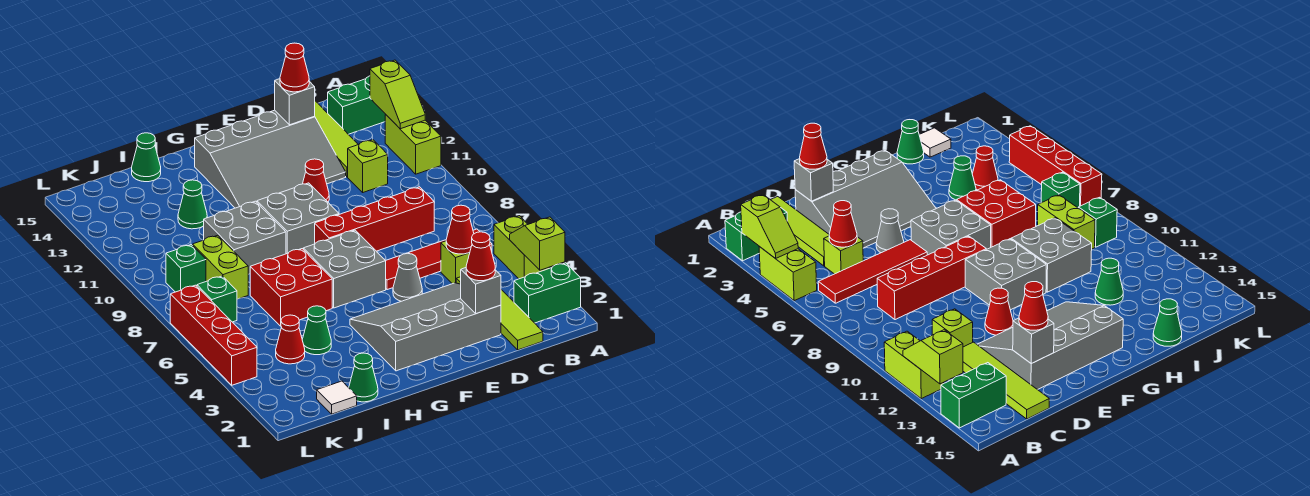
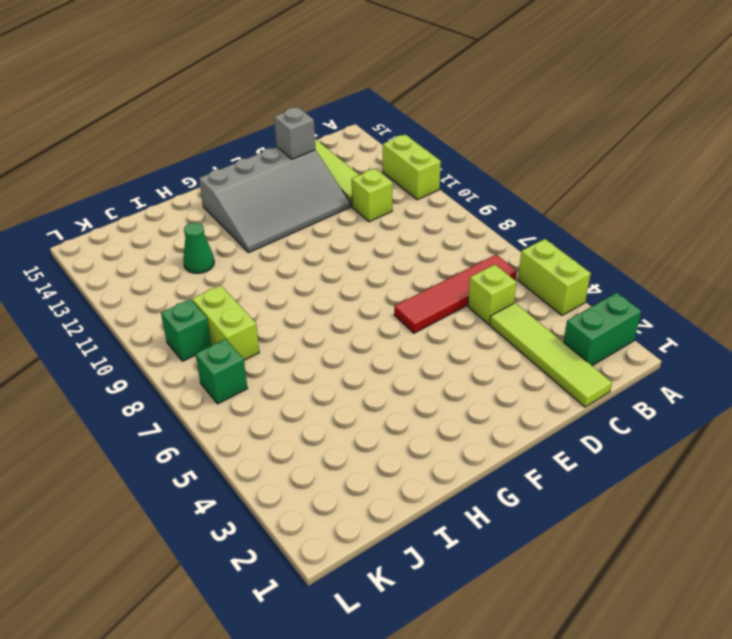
none -> green 1x2 brick [328,76,386,134]
none -> red 1x4 brick [315,187,434,251]
none -> grey 3x4 slope [350,283,501,371]
none -> grey 1x1 cone [393,253,422,301]

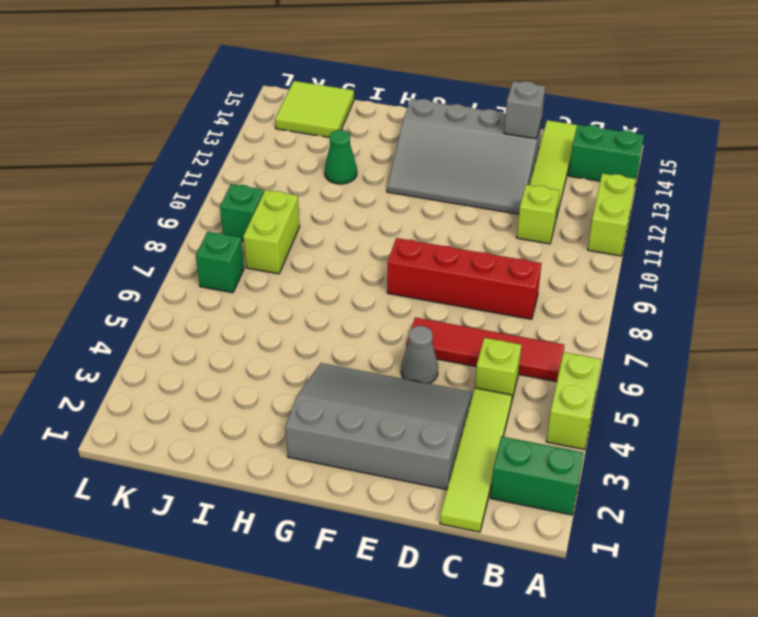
lime 2x2 tile [275,81,354,138] -> none
none -> red 1x1 cone [303,159,329,202]
none -> grey 2x2 brick [303,230,386,308]
none -> grey 2x2 brick [257,183,339,254]
none -> red 2x2 brick [250,249,332,326]

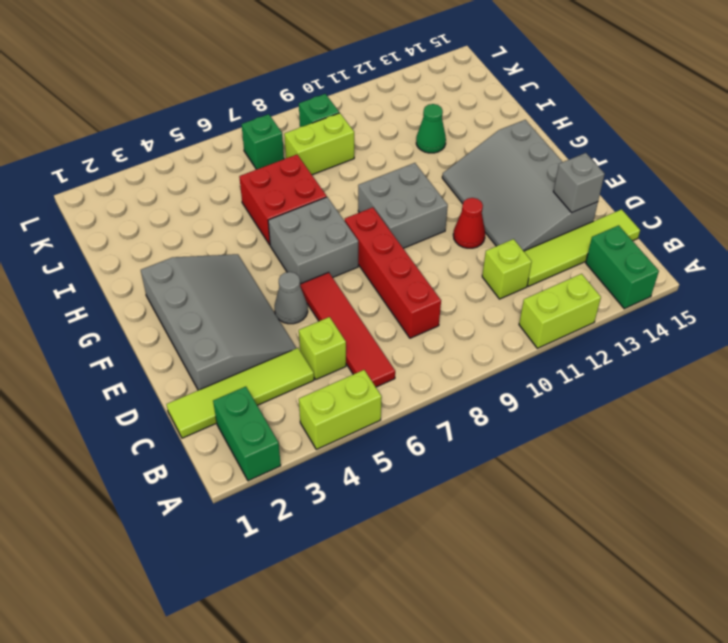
none -> grey 2x2 brick [204,201,286,274]
none -> green 1x1 cone [349,353,378,402]
none -> green 1x1 cone [302,306,331,355]
none -> green 1x1 cone [132,133,161,182]

